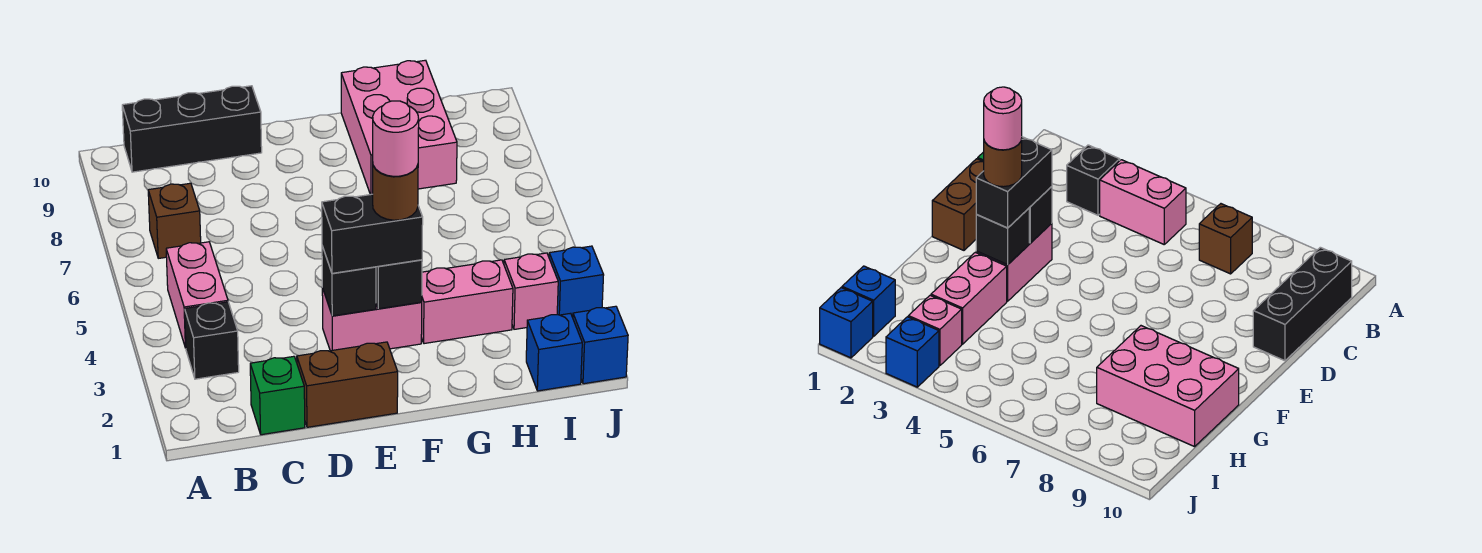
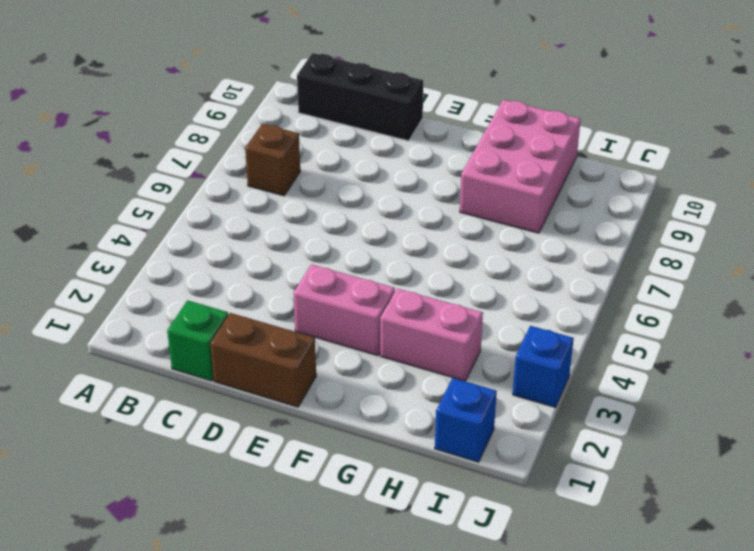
none -> black 1x1 brick [185,302,239,379]
none -> pink 1x2 brick [166,242,228,348]
none -> pink 1x1 brick [504,253,558,329]

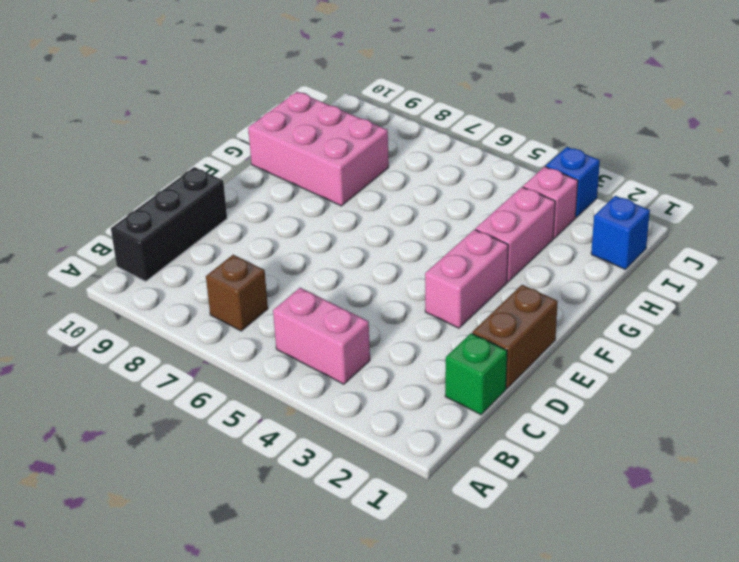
none -> black 1x1 brick [185,302,239,379]
none -> blue 1x1 brick [573,306,628,384]
none -> black 1x1 brick [322,246,376,316]

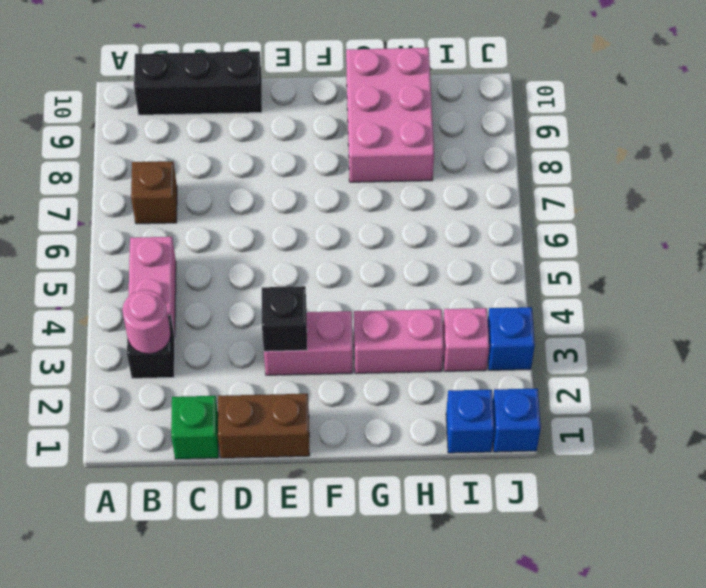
pink 1x1 round brick [122,290,171,354] -> pink 1x1 round brick moved to [373,101,419,176]
none -> black 1x1 brick [376,260,422,309]
none -> black 1x2 brick [322,194,423,273]
none -> brown 1x1 round brick [373,165,418,220]

